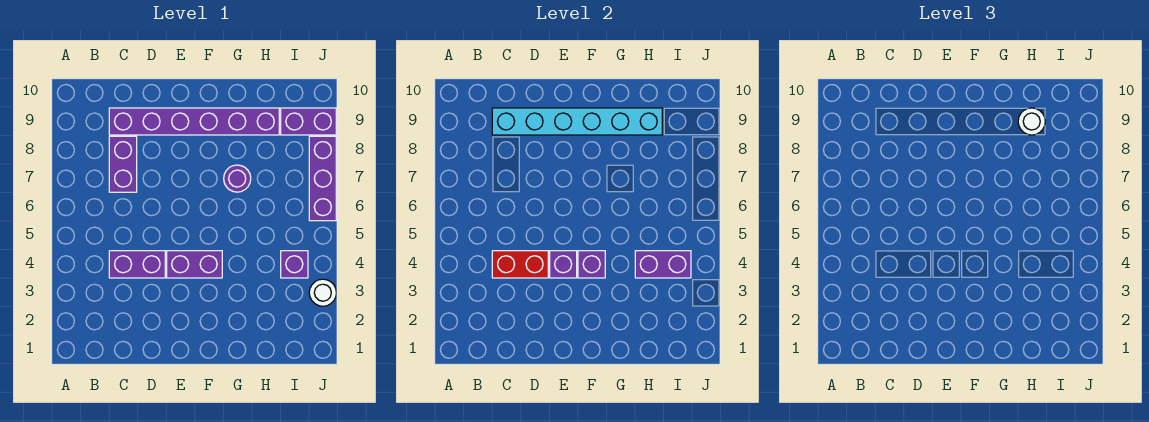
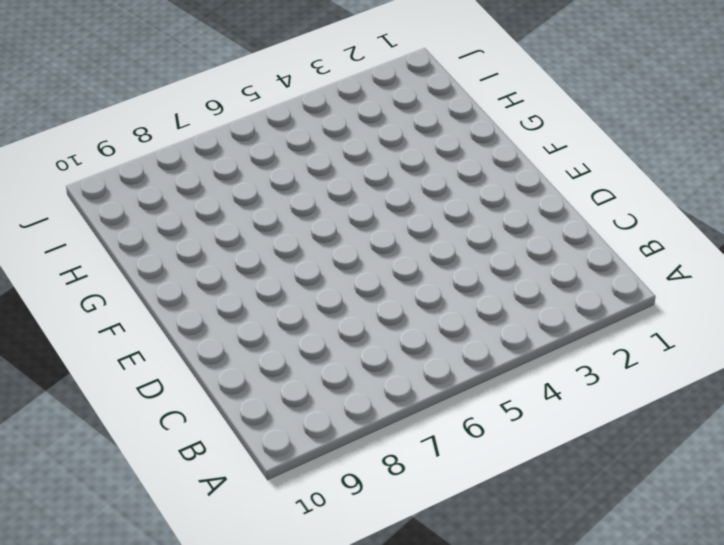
none -> purple 1x2 brick [109,251,165,278]
none -> purple 1x2 brick [109,136,137,192]
none -> purple 1x6 brick [109,108,279,135]

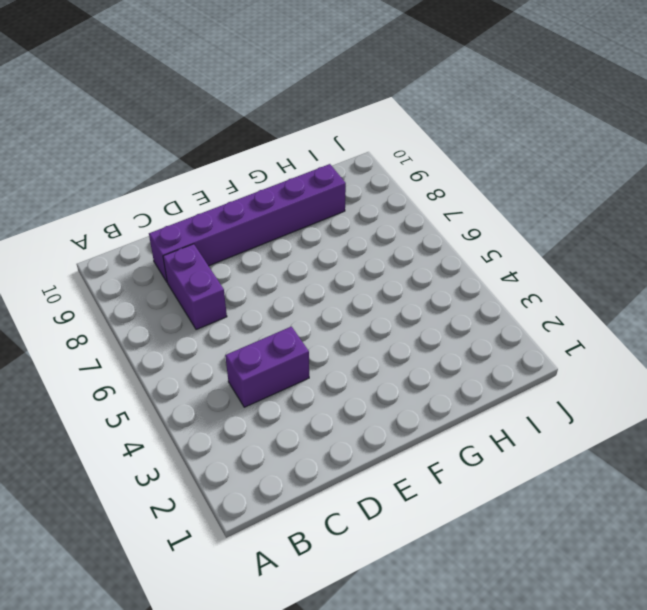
none -> purple 1x2 brick [167,251,222,278]
none -> purple 1x1 round brick [224,165,251,192]
none -> purple 1x1 brick [281,251,308,278]

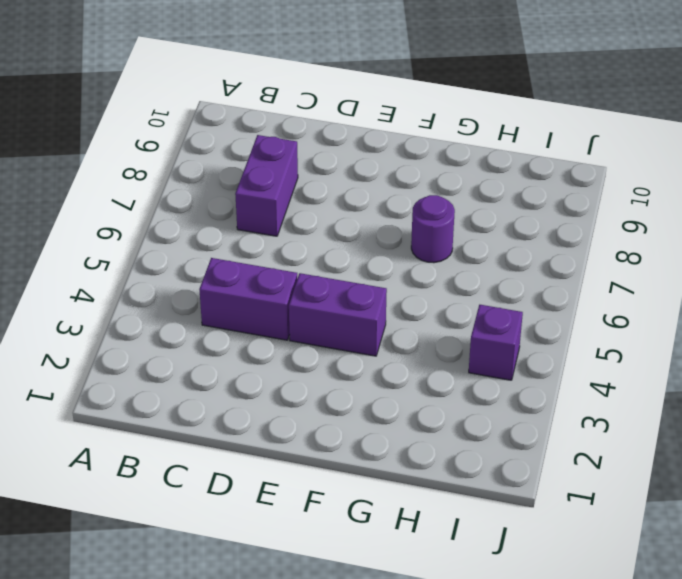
none -> purple 1x6 brick [109,108,279,135]
none -> purple 1x2 brick [281,108,336,135]
none -> white 1x1 round brick [309,279,336,306]

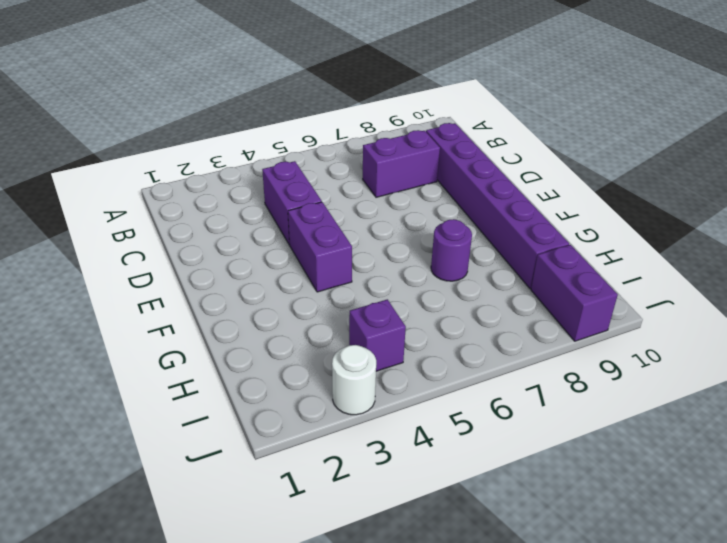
none -> purple 1x3 brick [309,136,336,221]
none -> red 1x2 brick [492,251,548,278]
none -> cyan 1x6 brick [492,108,662,135]

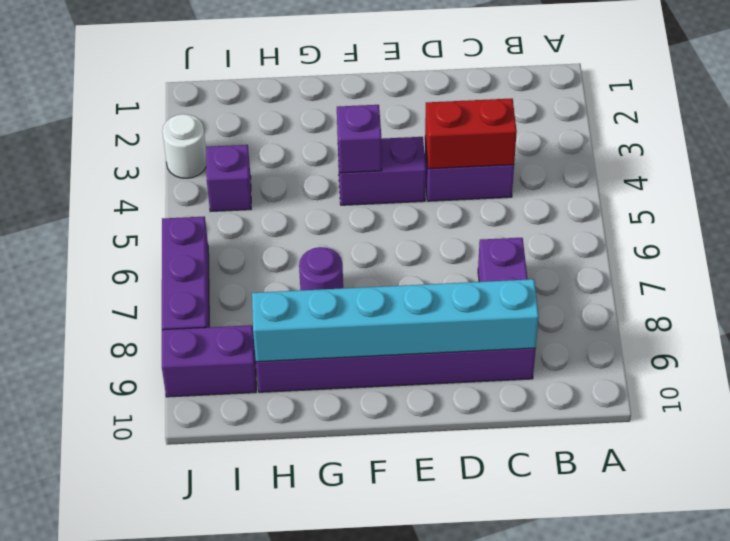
none -> purple 1x1 brick [550,251,577,278]
none -> purple 1x2 brick [635,251,691,278]
none -> white 1x1 round brick [1018,108,1045,135]

